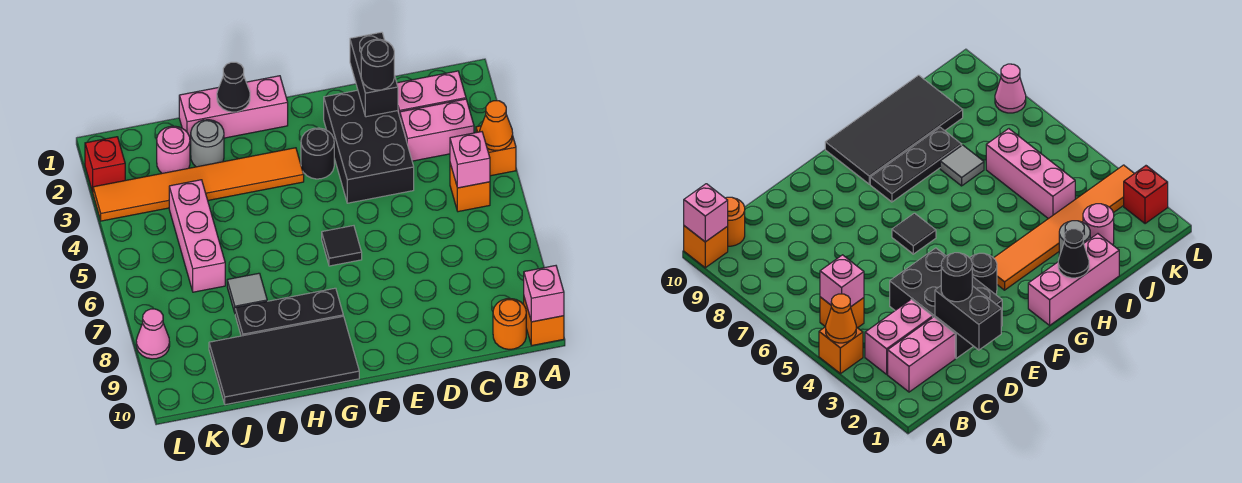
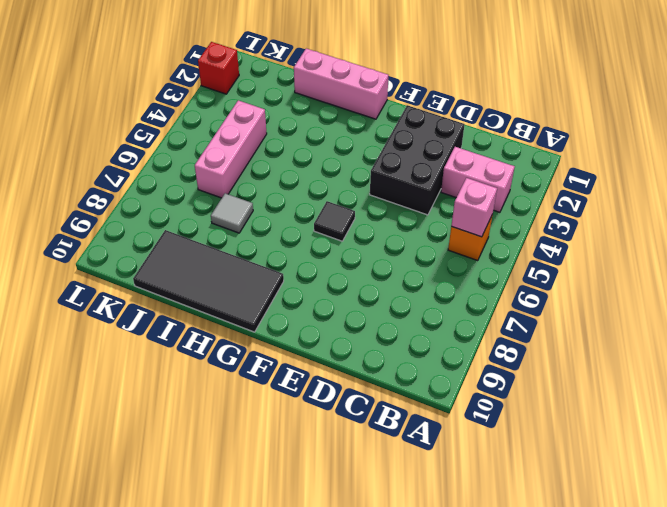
none -> orange 1x1 brick [476,126,516,176]
none -> orange 1x1 brick [524,298,564,345]
none -> pink 1x2 brick [397,71,466,116]

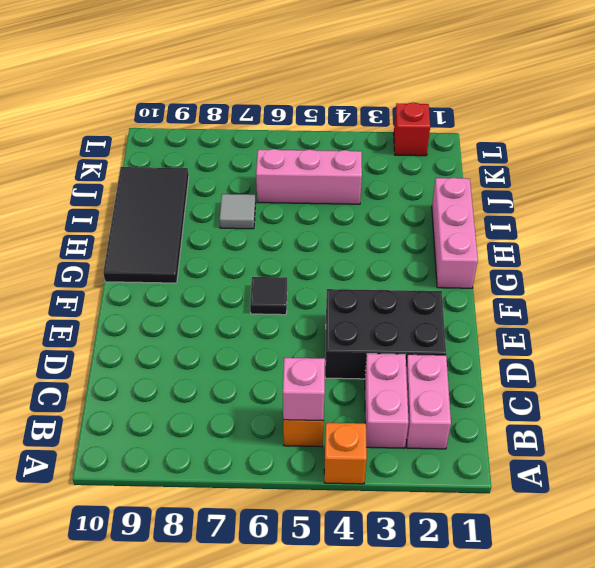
none -> orange 1x1 brick [524,298,564,345]
none -> orange 1x1 round brick [493,299,526,349]
none -> black 1x1 round brick [301,128,334,179]

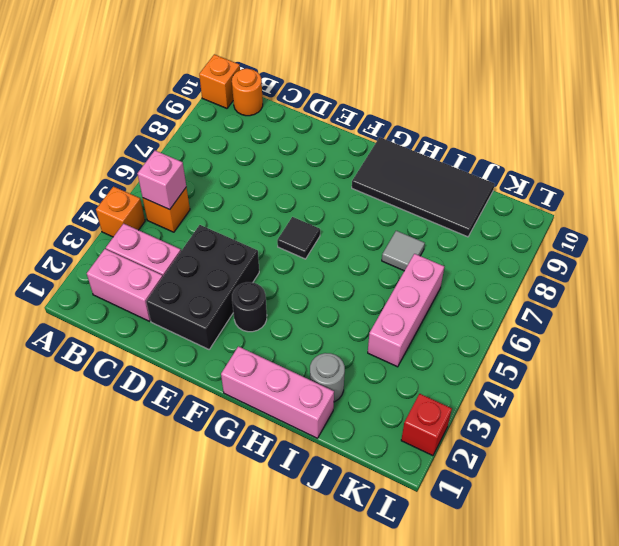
none -> orange 1x6 tile [93,148,304,221]
none -> black 1x3 plate [235,288,343,336]
none -> pink 1x1 round brick [157,126,190,173]

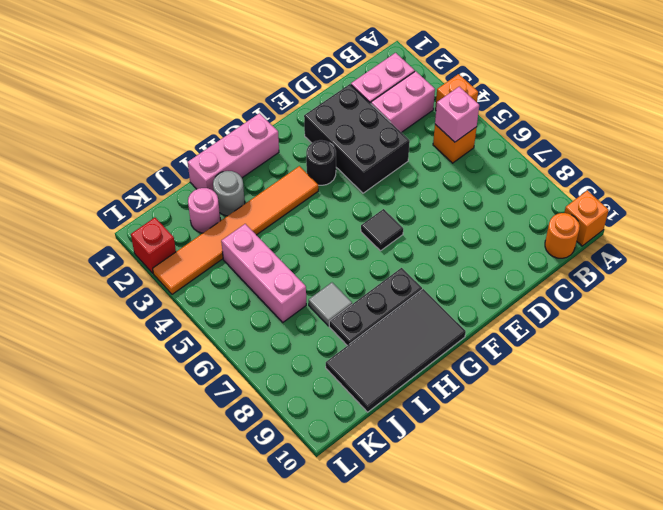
none -> pink 1x1 cone [136,309,170,359]
none -> orange 1x1 cone [479,101,513,150]
none -> pink 1x1 brick [524,266,564,322]

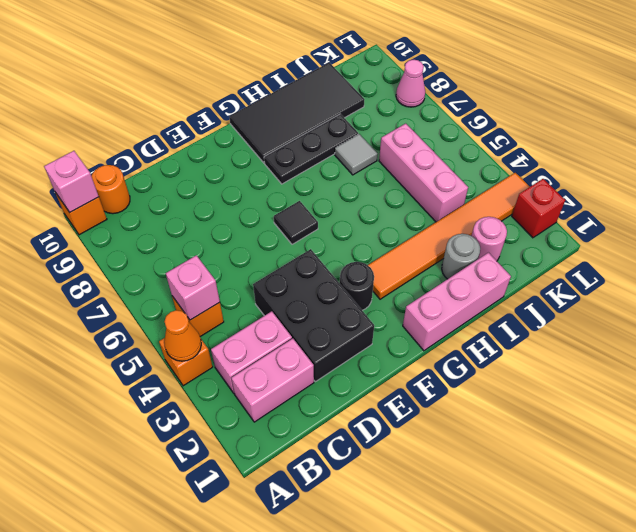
none -> black 1x2 brick [350,32,398,117]
none -> black 1x1 cone [217,62,250,112]
none -> black 1x1 round brick [361,39,394,90]

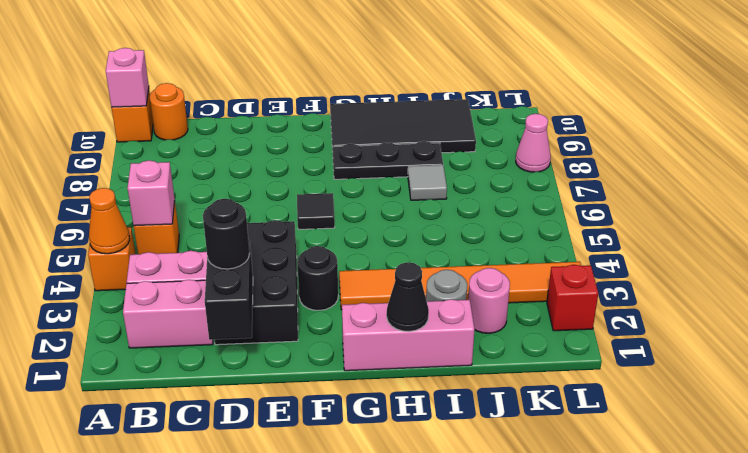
none -> pink 1x3 brick [169,180,225,292]

